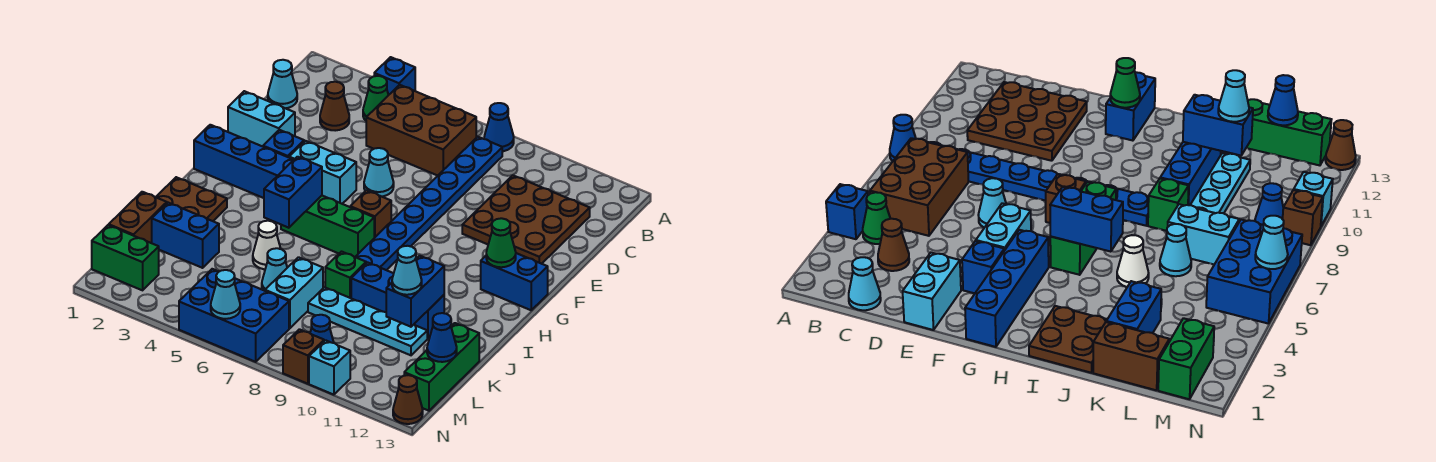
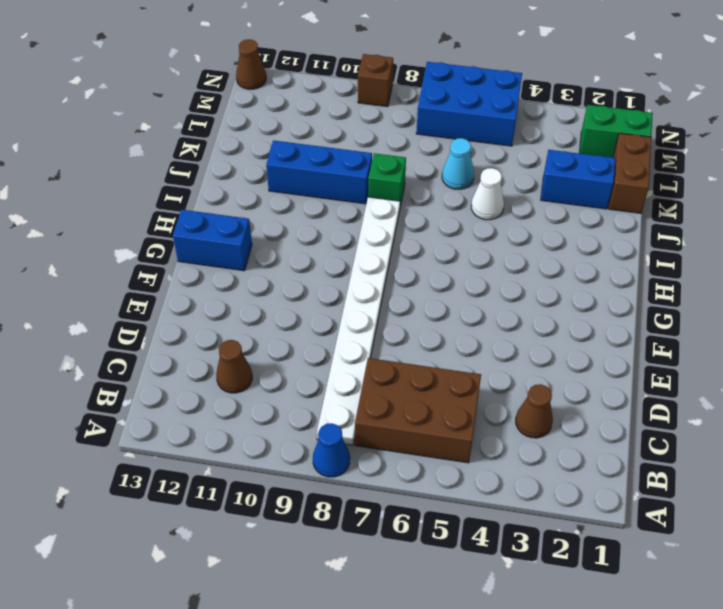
white 1x8 plate [317,197,400,445] -> blue 1x8 plate [356,137,502,270]
brown 1x1 cone [216,340,252,393] -> brown 3x3 plate [462,175,590,264]
none -> blue 1x1 brick [374,57,415,95]
none -> green 1x1 cone [363,76,388,120]
none -> cyan 1x1 cone [268,60,297,108]
none -> cyan 1x2 brick [228,91,295,147]

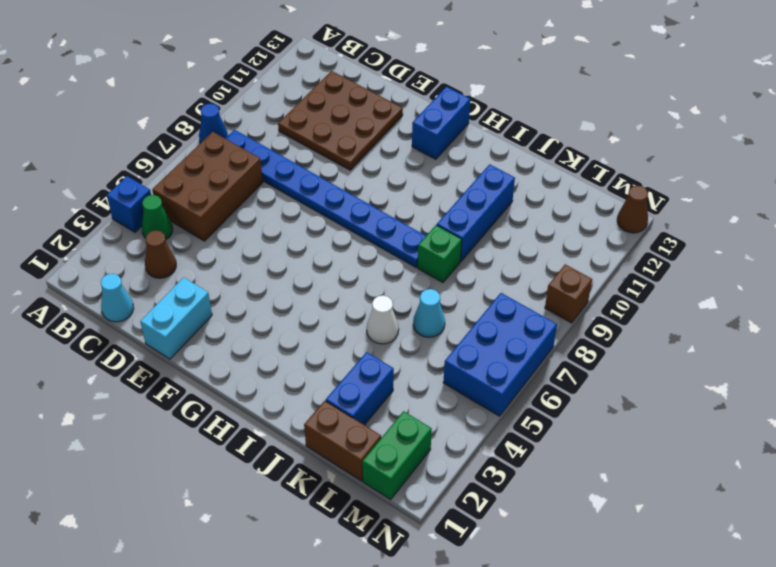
none -> cyan 1x1 cone [364,148,394,197]
none -> blue 1x1 brick [263,130,304,157]
none -> cyan 1x2 brick [289,141,356,204]
none -> blue 1x4 brick [194,125,293,198]

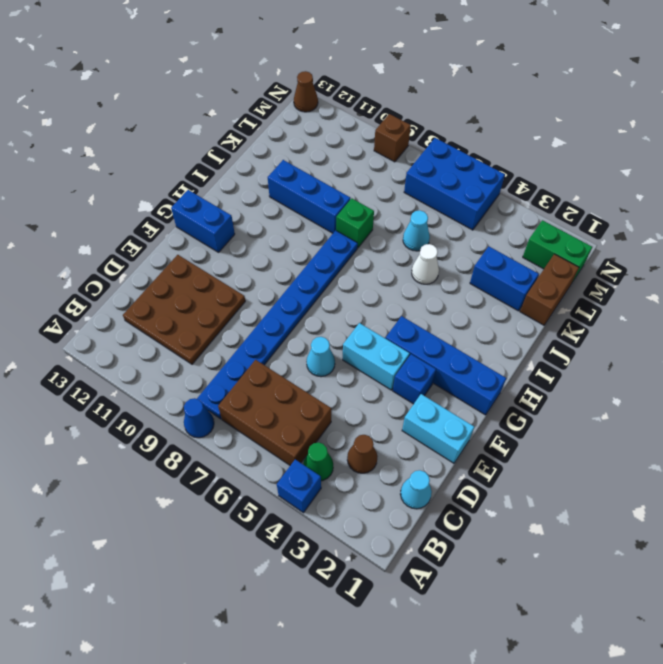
none -> brown 1x1 brick [350,190,391,238]
none -> green 1x3 brick [281,196,374,257]
none -> brown 2x2 plate [156,177,227,221]
none -> cyan 1x2 brick [265,257,323,328]

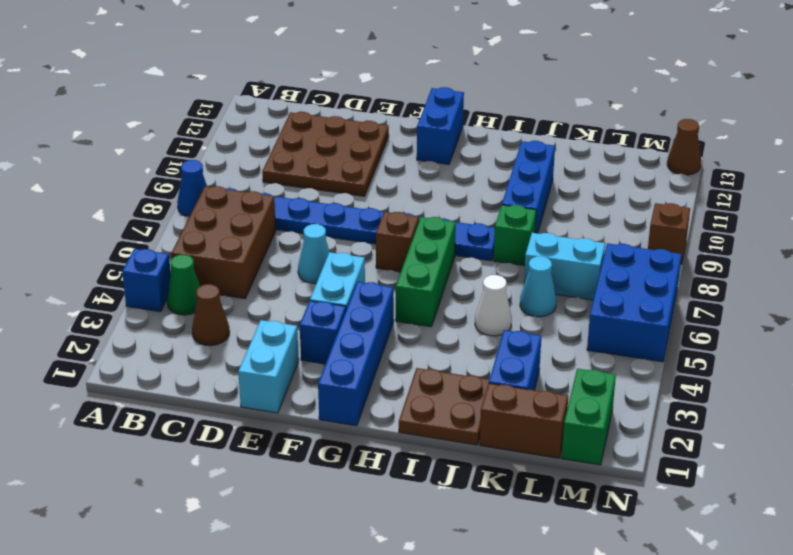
none -> cyan 1x1 cone [268,60,297,108]
none -> cyan 1x4 plate [308,287,427,355]
none -> green 1x3 brick [404,323,479,411]
none -> blue 1x1 cone [310,315,334,343]

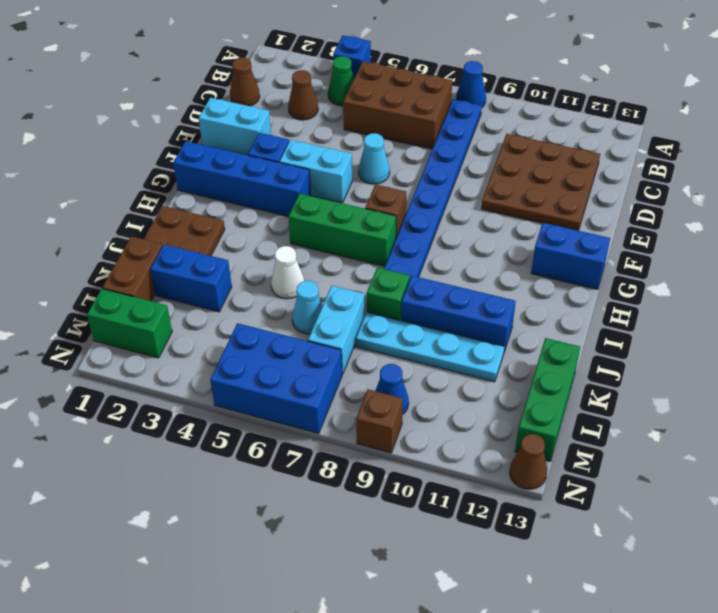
brown 1x1 cone [230,58,260,106] -> cyan 1x1 cone [268,60,297,108]
none -> cyan 1x1 brick [309,340,350,395]
none -> green 1x1 cone [486,218,516,267]
none -> blue 1x2 brick [264,157,322,228]
none -> blue 1x2 brick [386,256,444,327]

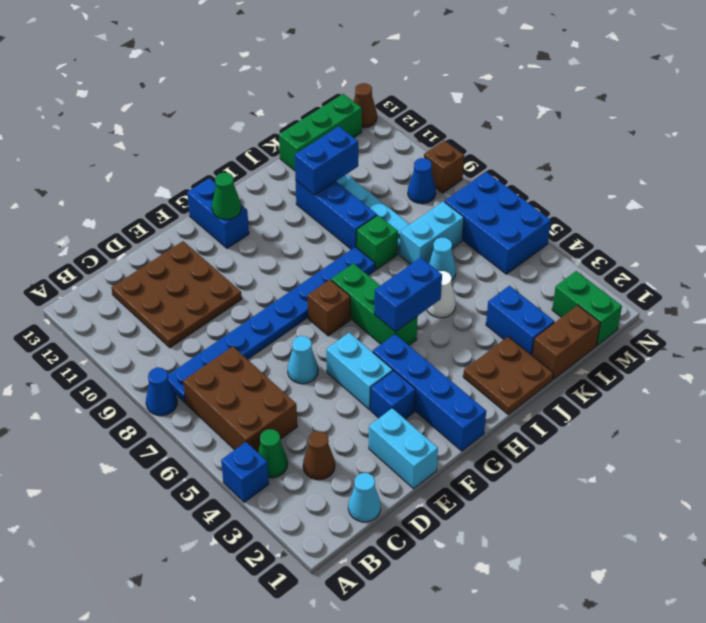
none -> cyan 1x1 brick [309,340,350,395]
none -> blue 1x1 cone [427,313,457,362]
none -> cyan 1x1 cone [211,270,240,319]
none -> cyan 1x1 cone [392,246,422,295]

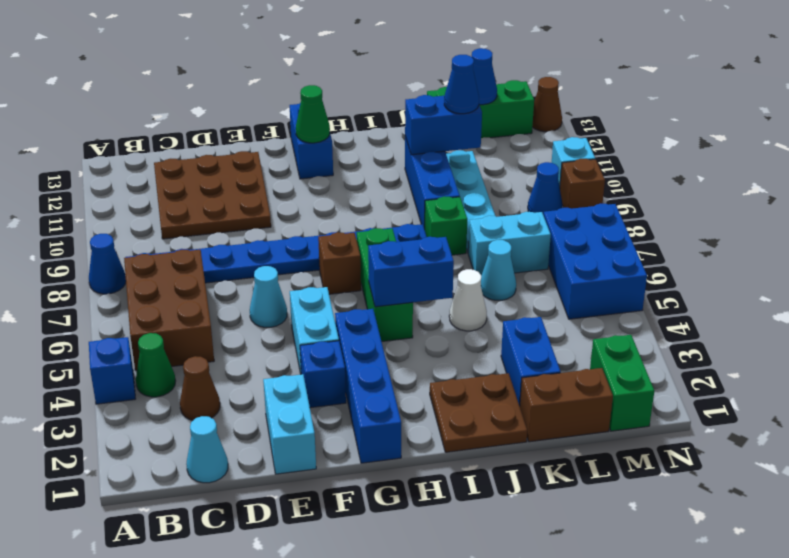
blue 1x1 cone [444,55,479,114] -> cyan 1x1 cone [392,246,422,295]
none -> cyan 1x1 cone [211,270,240,319]

